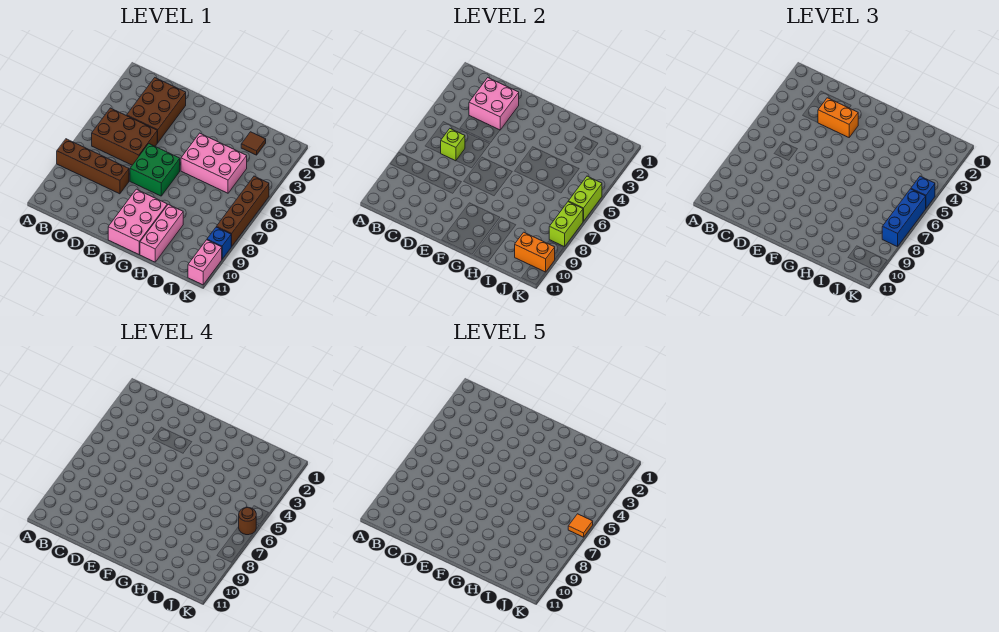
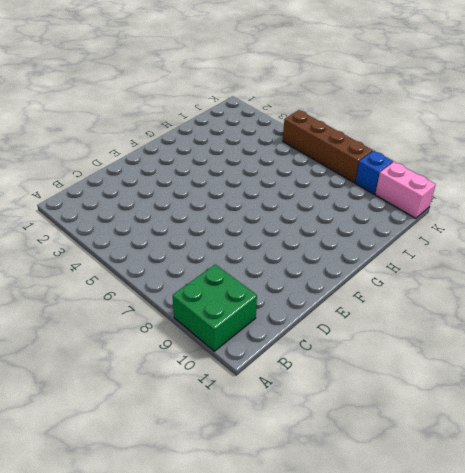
green 2x2 brick [173,264,257,351] -> green 2x2 brick moved to [130,144,180,196]
none -> brown 1x4 brick [57,139,129,194]
none -> brown 2x3 brick [92,108,157,165]
none -> brown 2x3 brick [127,78,186,143]

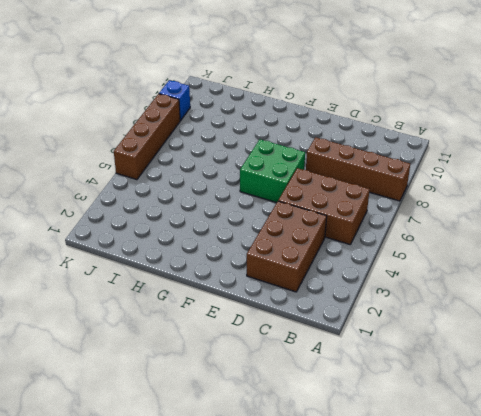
none -> pink 2x3 brick [108,189,167,255]
none -> pink 2x3 brick [181,133,247,193]
none -> pink 1x3 brick [140,204,183,262]

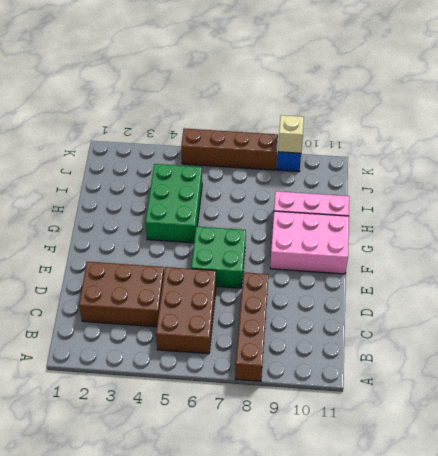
green 2x3 brick [145,164,202,243] -> pink 2x3 brick [181,133,247,193]
tan 1x1 brick [278,115,304,153] -> none
none -> brown 1x1 tile [241,132,266,155]
none -> pink 1x2 brick [188,240,222,285]
none -> pink 2x2 brick [469,78,519,130]

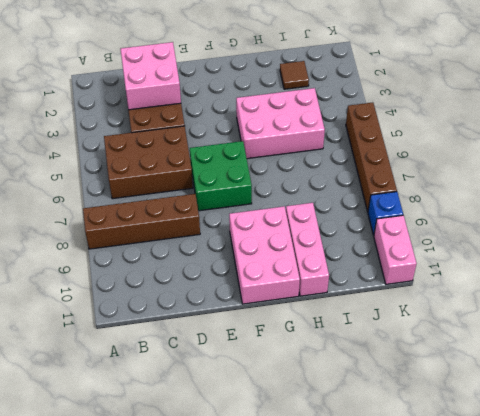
none -> lime 1x1 brick [441,129,465,161]
none -> orange 1x2 brick [515,232,555,272]
none -> lime 1x2 brick [568,176,602,221]

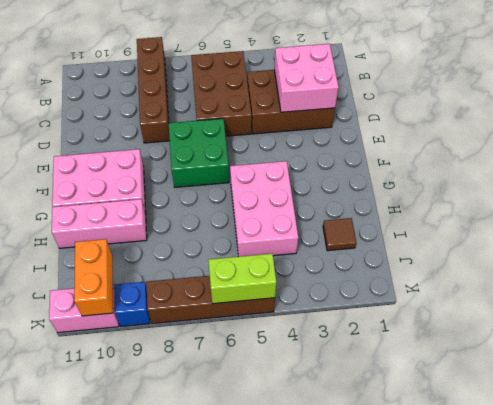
none -> lime 1x1 brick [441,129,465,161]
none -> lime 1x2 brick [549,202,583,247]
none -> orange 1x2 brick [818,98,858,137]

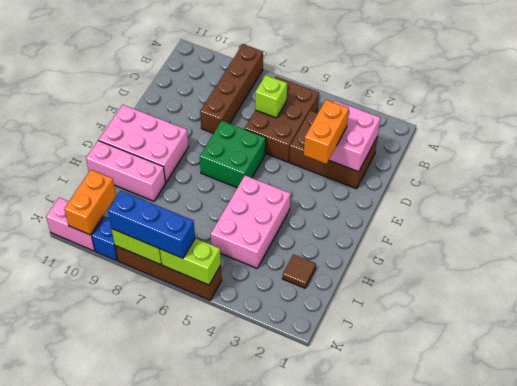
none -> blue 1x1 brick [911,176,935,208]
none -> brown 1x1 round brick [239,507,256,535]
none -> orange 1x1 tile [568,514,593,537]

